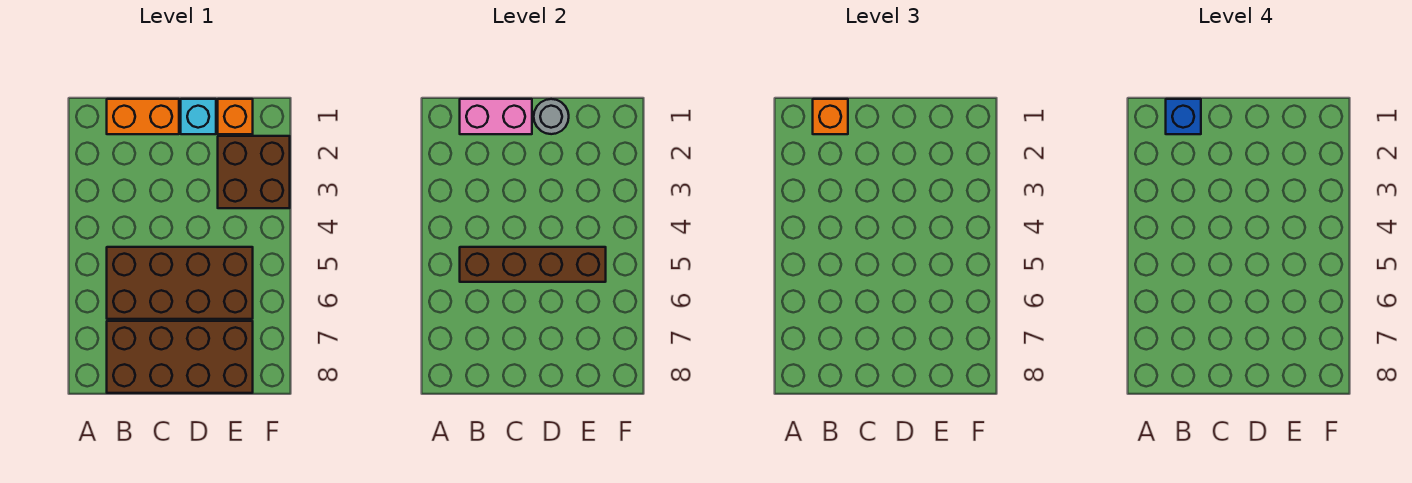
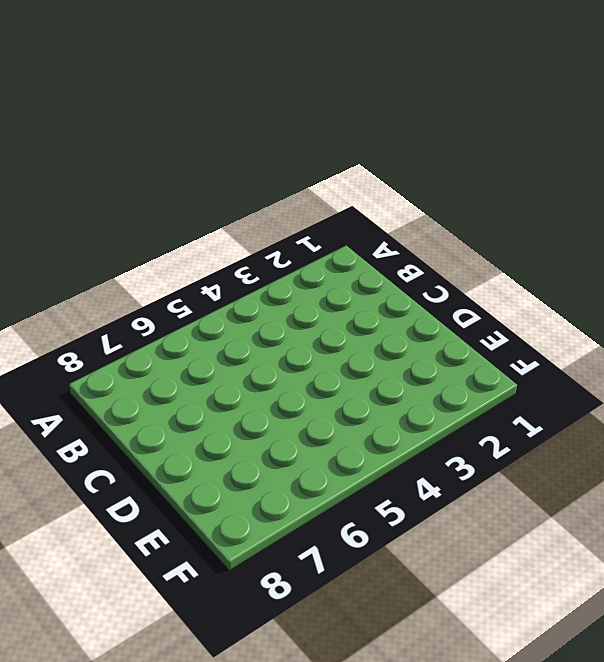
none -> orange 1x2 brick [107,99,179,134]
none -> brown 2x4 brick [107,247,253,319]

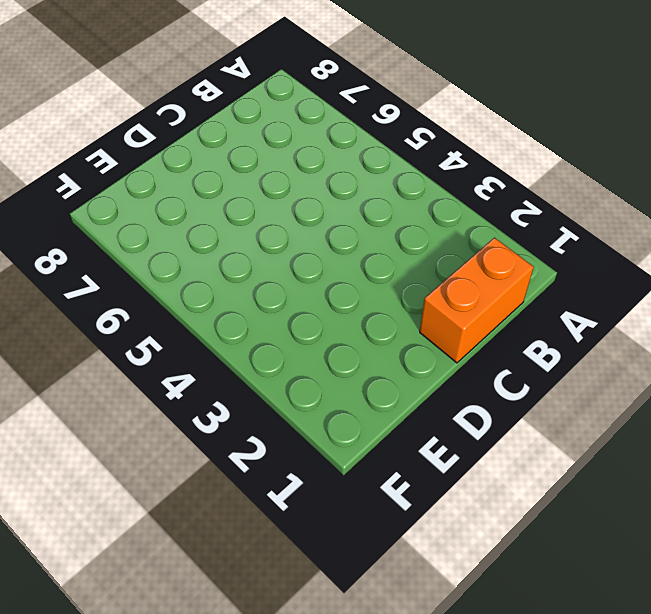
none -> brown 2x4 brick [107,247,253,319]
none -> brown 2x4 brick [107,321,253,393]

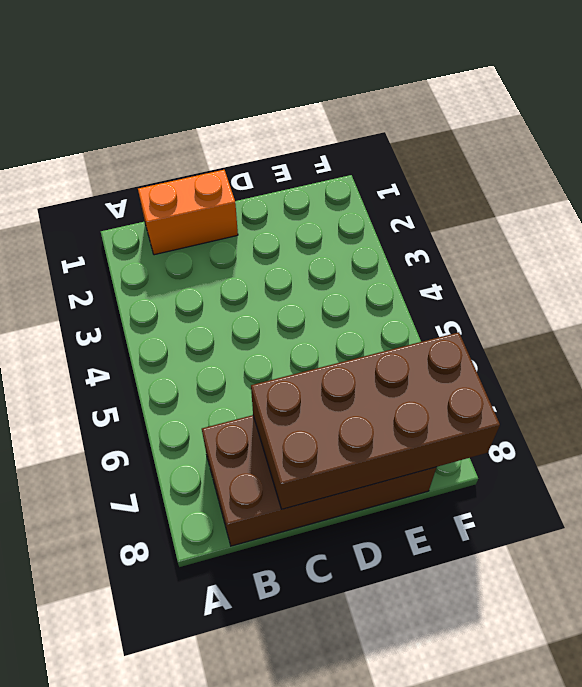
brown 2x4 brick [251,332,500,509] -> brown 2x4 brick moved to [107,247,253,319]
none -> cyan 1x1 brick [181,99,216,134]
none -> orange 1x1 brick [218,99,253,134]

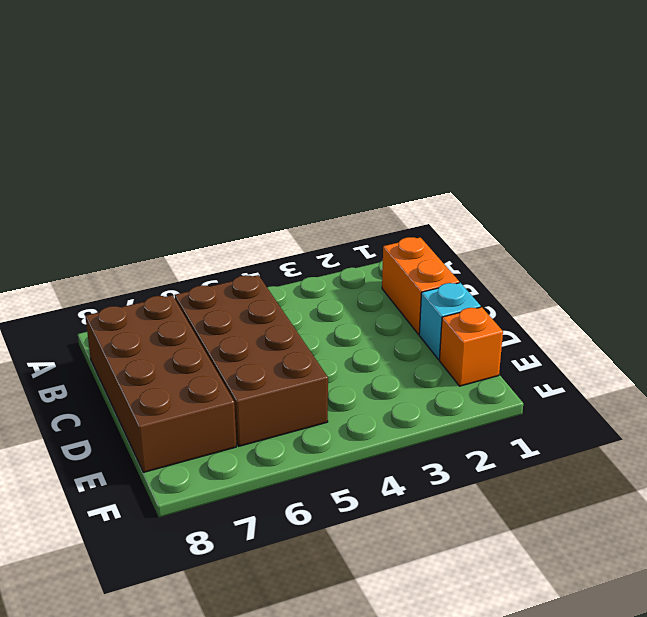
none -> brown 2x2 brick [218,136,290,208]
none -> pink 1x2 brick [460,99,532,134]

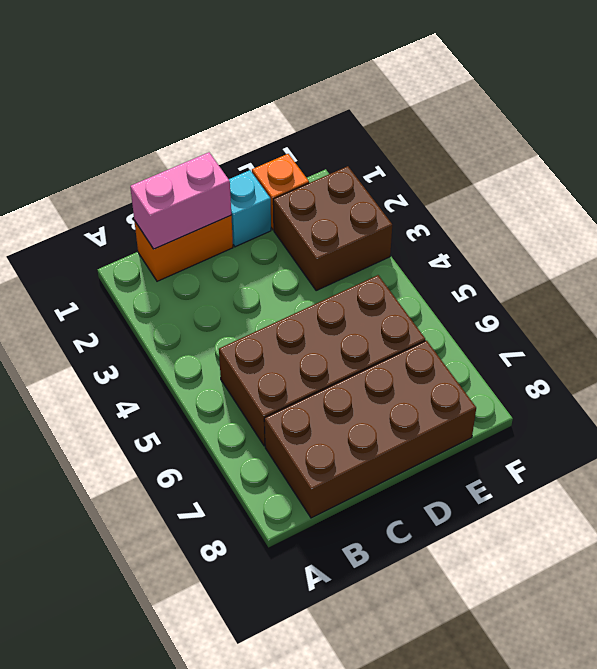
none -> brown 1x4 brick [460,247,606,282]
none -> grey 1x1 round brick [534,99,569,134]

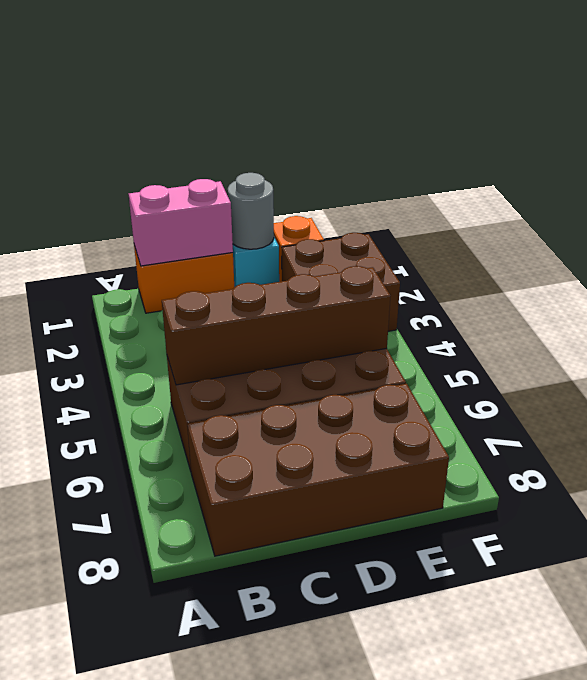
none -> orange 1x1 brick [813,99,848,134]
none -> blue 1x1 brick [1166,99,1201,134]

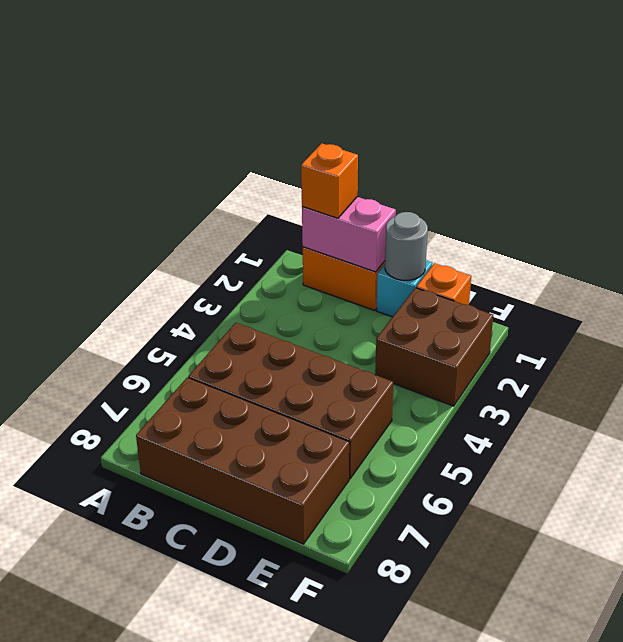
none -> brown 1x4 brick [460,247,606,282]
none -> blue 1x1 brick [1166,99,1201,134]

